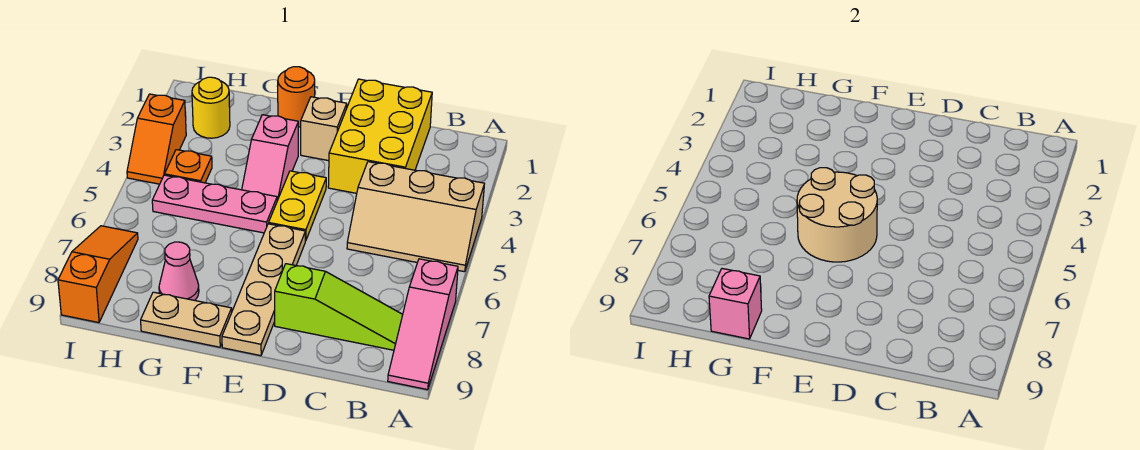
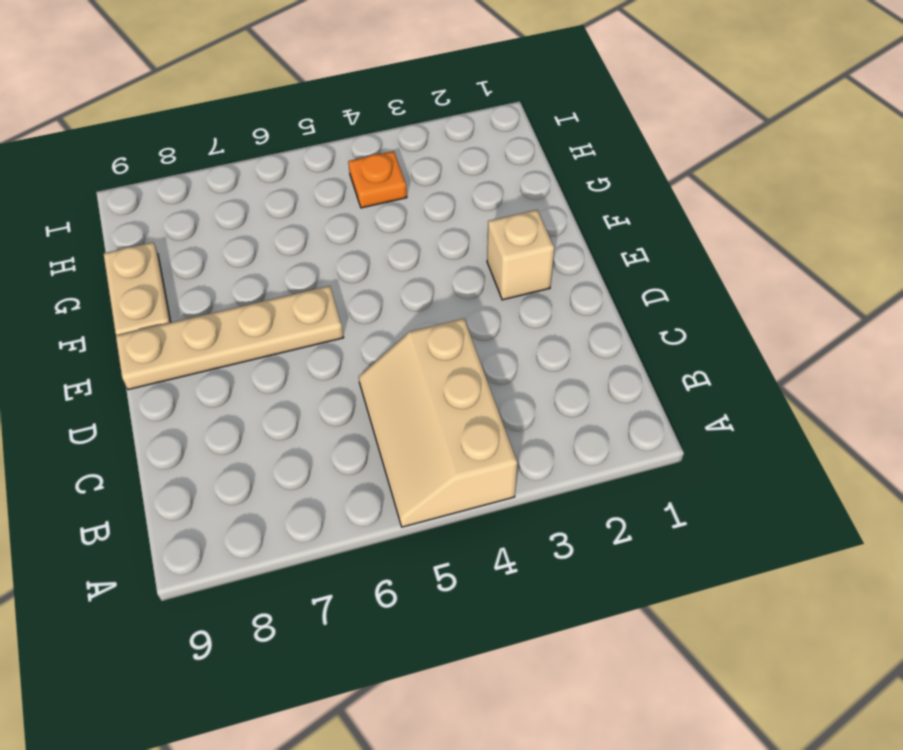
none -> pink 1x3 slope [388,259,458,390]
none -> lime 1x3 slope [275,264,403,350]
none -> yellow 2x3 brick [328,79,432,193]

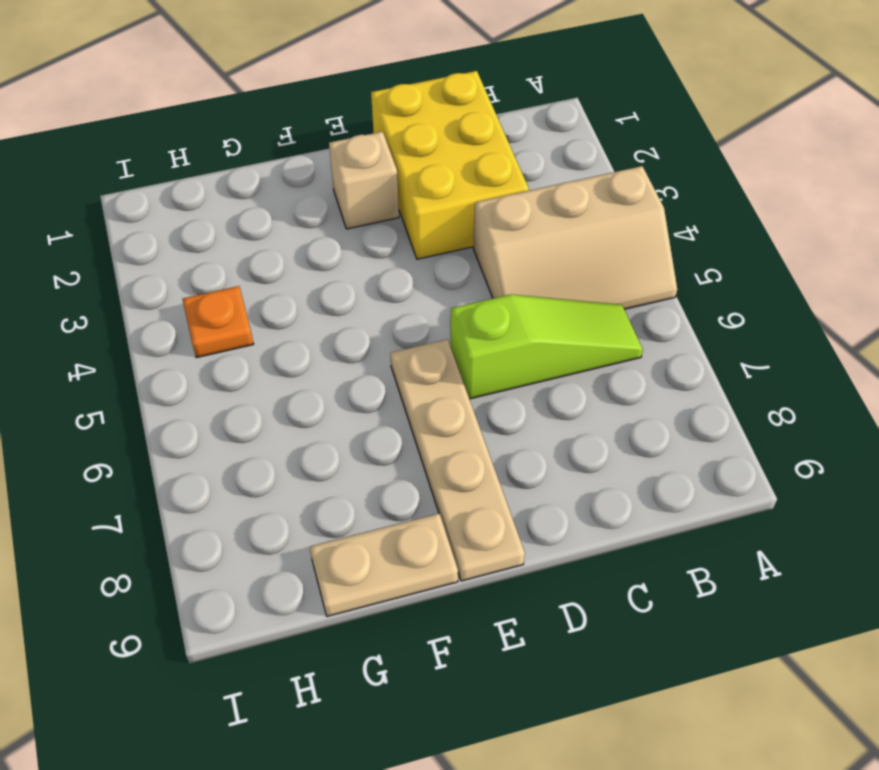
lime 1x3 slope [450,294,643,399] -> lime 1x3 slope moved to [275,264,403,350]
none -> pink 1x3 slope [388,259,458,390]
none -> yellow 1x2 plate [269,171,326,241]
none -> orange 1x1 round brick [278,67,315,127]

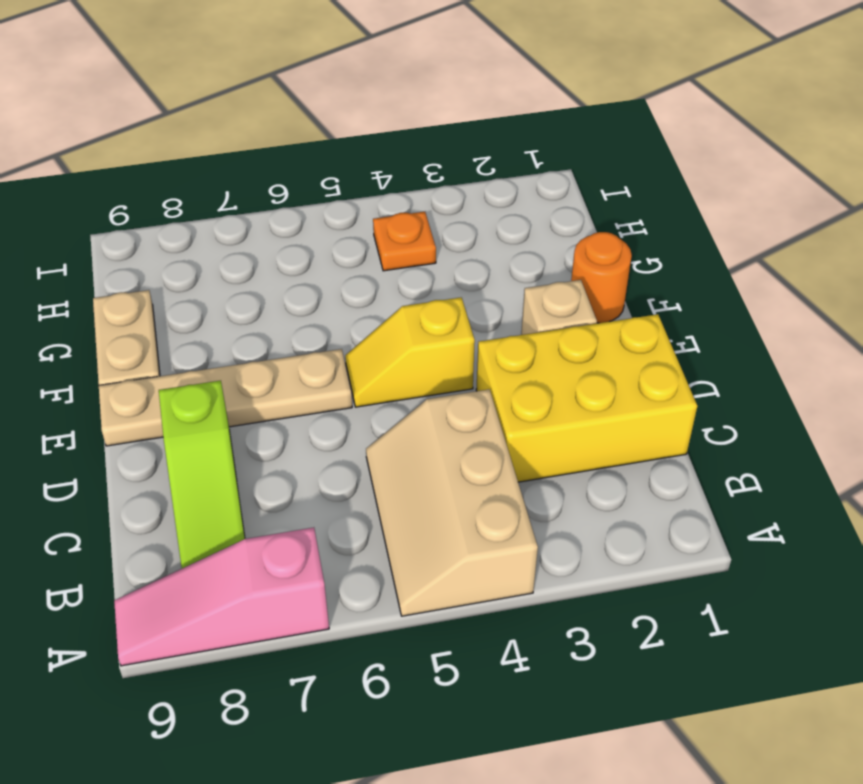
yellow 1x2 slope [345,297,475,407] -> yellow 1x2 plate [269,171,326,241]
none -> pink 1x2 slope [242,115,298,200]
none -> pink 1x3 plate [152,175,277,233]
none -> pink 1x1 cone [159,242,199,300]

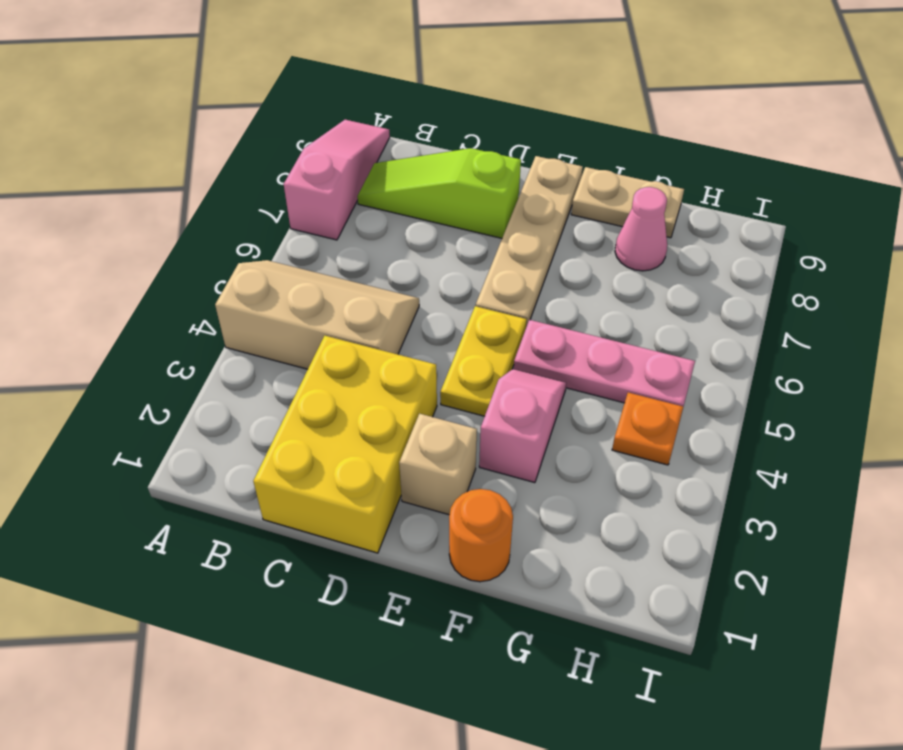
none -> yellow 1x1 round brick [192,77,230,138]
none -> orange 1x2 slope [127,94,186,184]
none -> orange 1x3 slope [58,226,138,323]

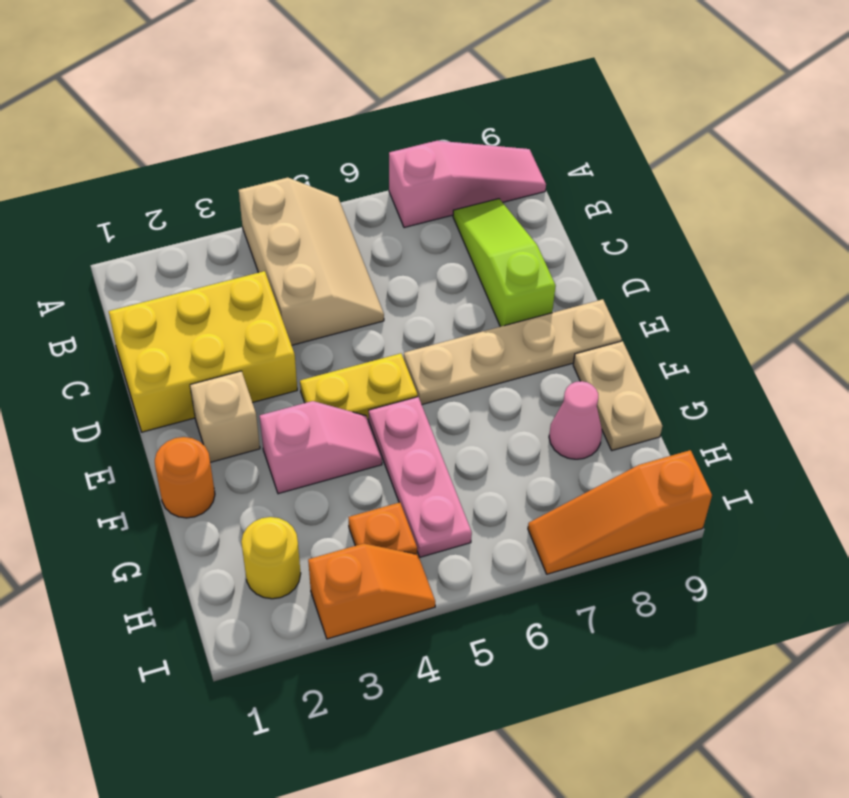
none -> tan 2x2 round brick [797,168,877,262]
none -> pink 1x1 brick [709,269,762,339]

